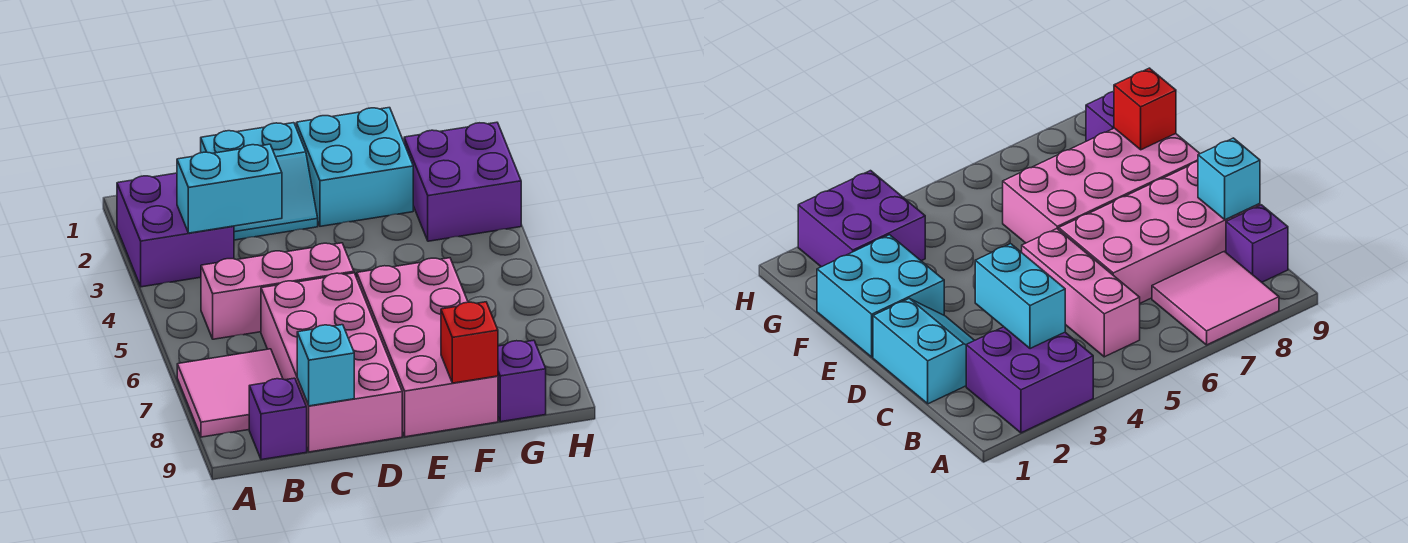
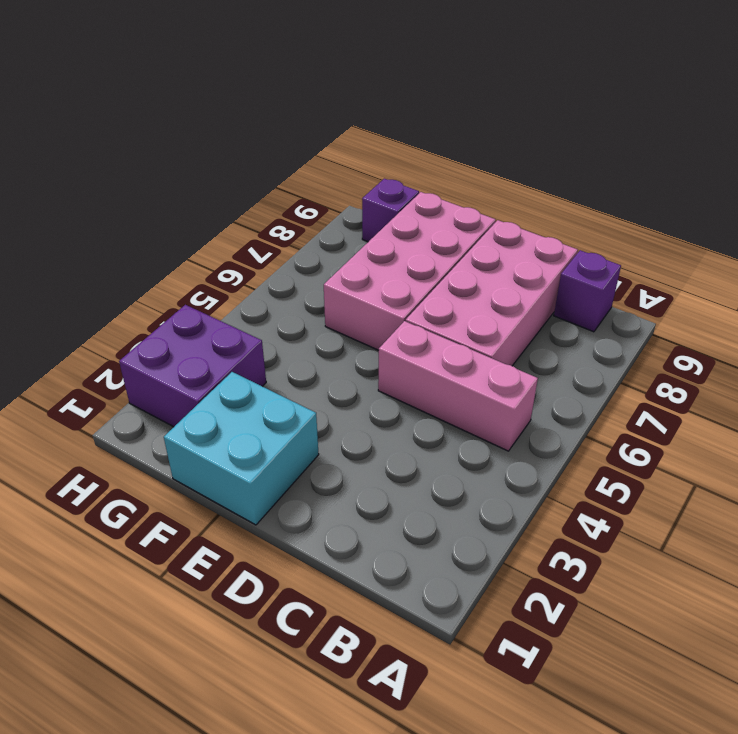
none -> purple 2x2 brick [117,173,234,287]
none -> pink 2x2 tile [177,349,283,437]
none -> cyan 2x2 slope [201,123,318,240]

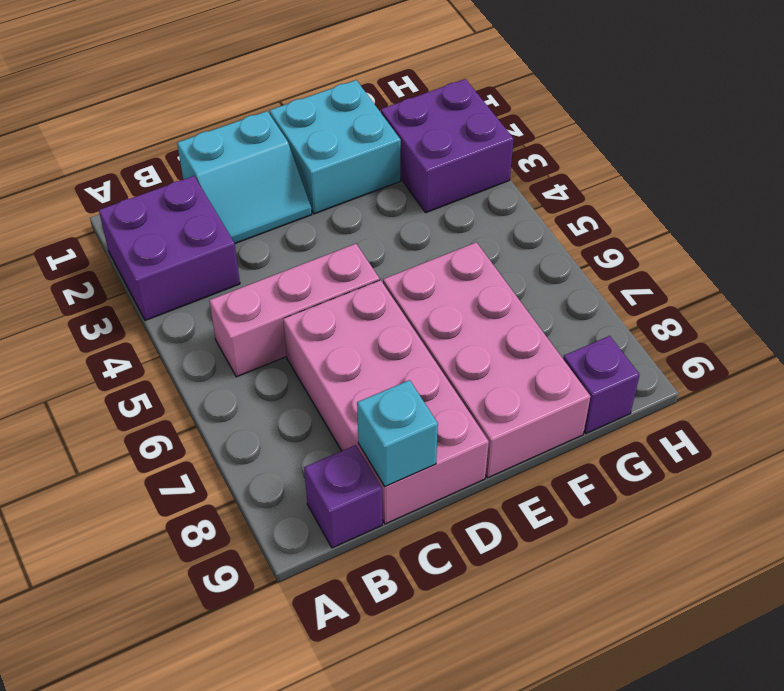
none -> pink 2x2 tile [177,349,283,437]
none -> cyan 1x2 brick [177,144,282,233]
none -> red 1x1 brick [441,302,498,383]

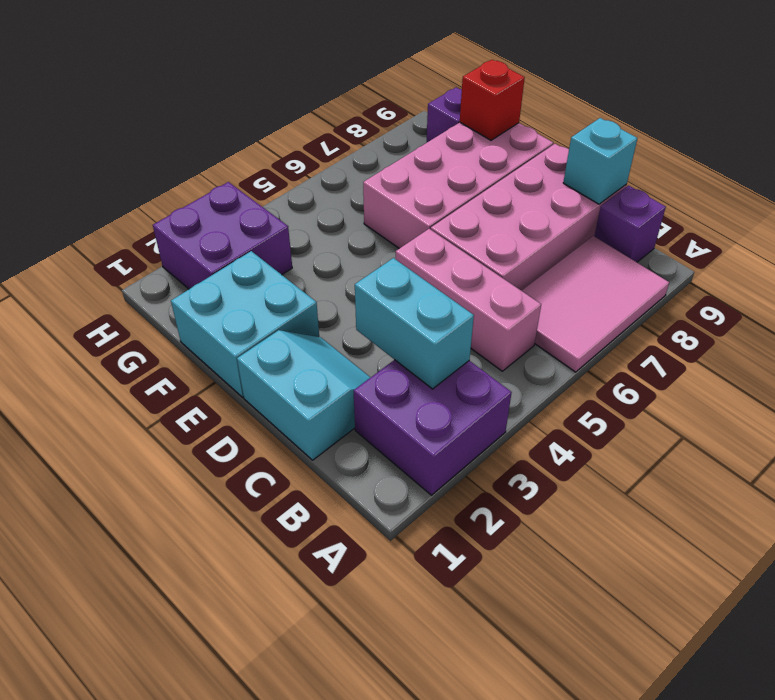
pink 2x3 tile [522,236,669,372] -> pink 2x2 tile [177,349,283,437]

